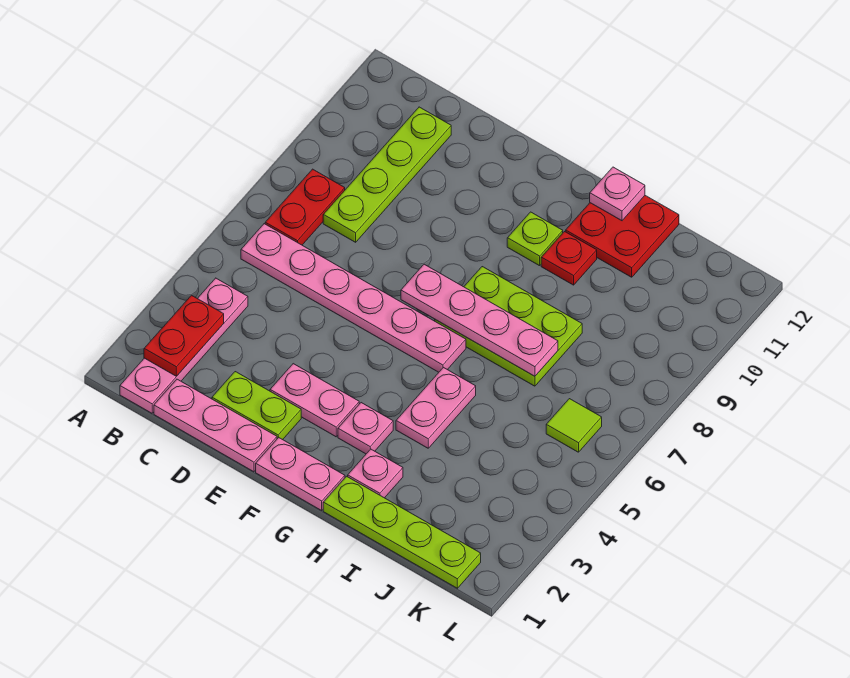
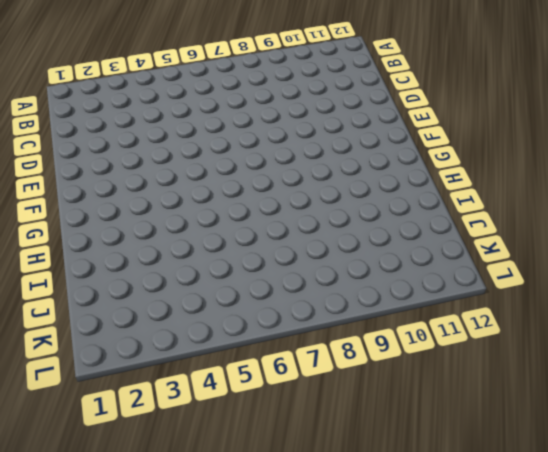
none -> pink 1x4 plate [120,278,248,413]
none -> pink 1x6 plate [241,224,466,372]
none -> red 1x2 plate [265,169,345,245]

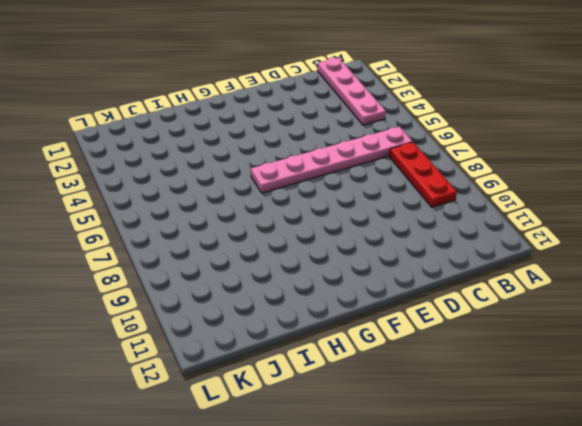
red 1x3 plate [389,142,457,207] -> red 1x2 plate [265,169,345,245]
none -> pink 1x3 plate [154,379,277,472]
none -> lime 1x4 plate [323,107,451,242]
none -> lime 1x2 plate [212,372,301,440]

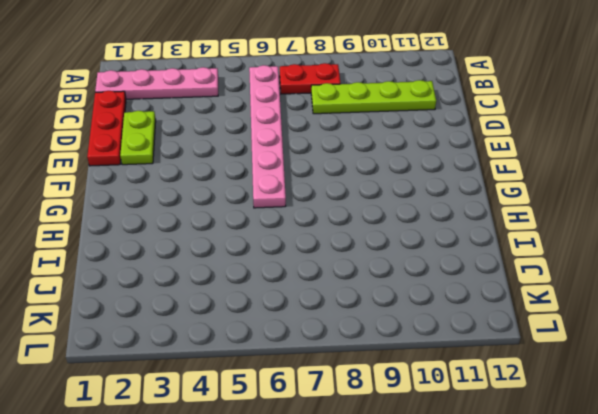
red 1x3 plate [87,91,126,166] -> pink 1x3 plate [154,379,277,472]
none -> pink 1x2 plate [270,364,359,437]
none -> pink 1x2 plate [256,438,345,510]
none -> pink 1x1 plate [338,403,393,454]

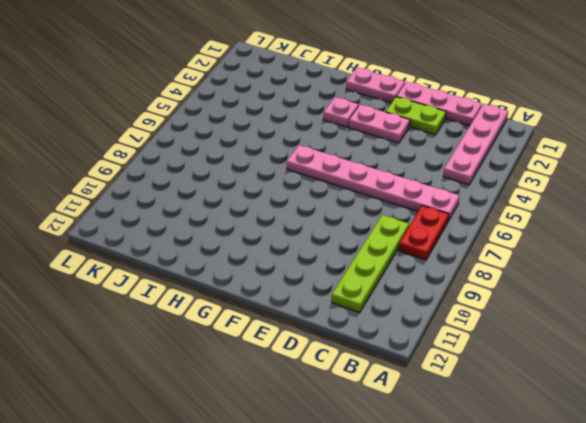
none -> lime 2x3 plate [435,267,582,386]
none -> lime 1x1 plate [507,212,563,266]
none -> lime 1x4 plate [323,476,481,588]

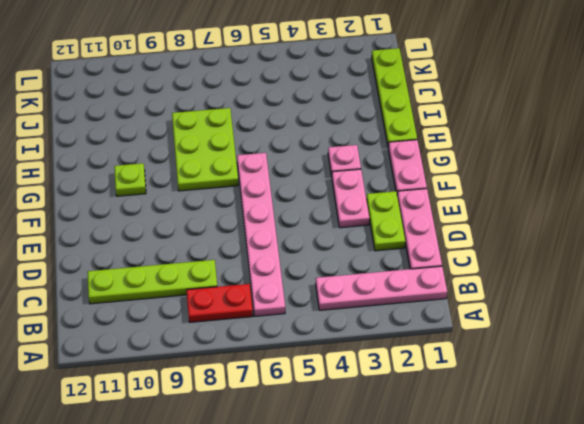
none -> pink 1x1 plate [348,449,403,498]
none -> pink 1x2 plate [396,368,476,448]
none -> red 1x1 plate [541,232,597,285]

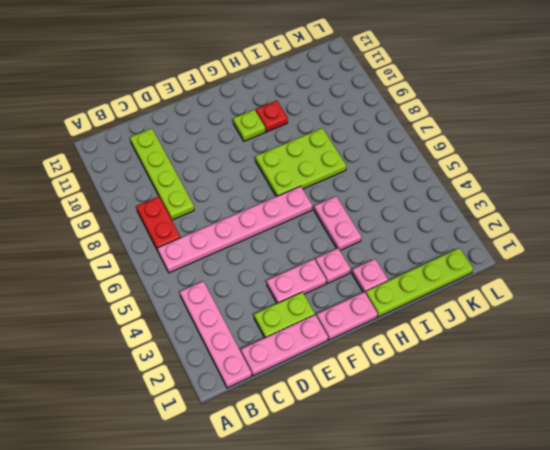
none -> red 2x2 plate [566,196,679,277]
none -> lime 1x1 tile [546,399,602,452]
none -> red 1x2 plate [144,295,224,376]

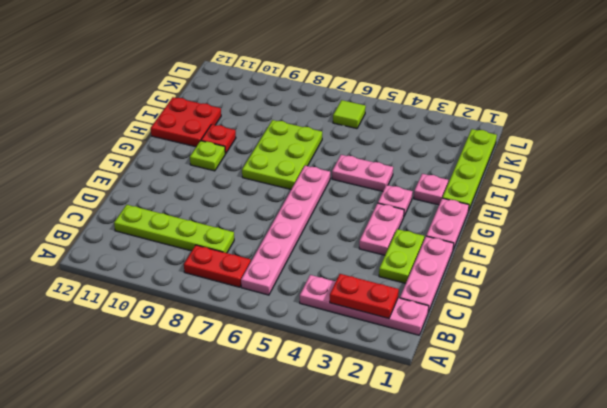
none -> pink 1x4 plate [401,264,558,376]
none -> pink 1x1 plate [590,167,645,221]

